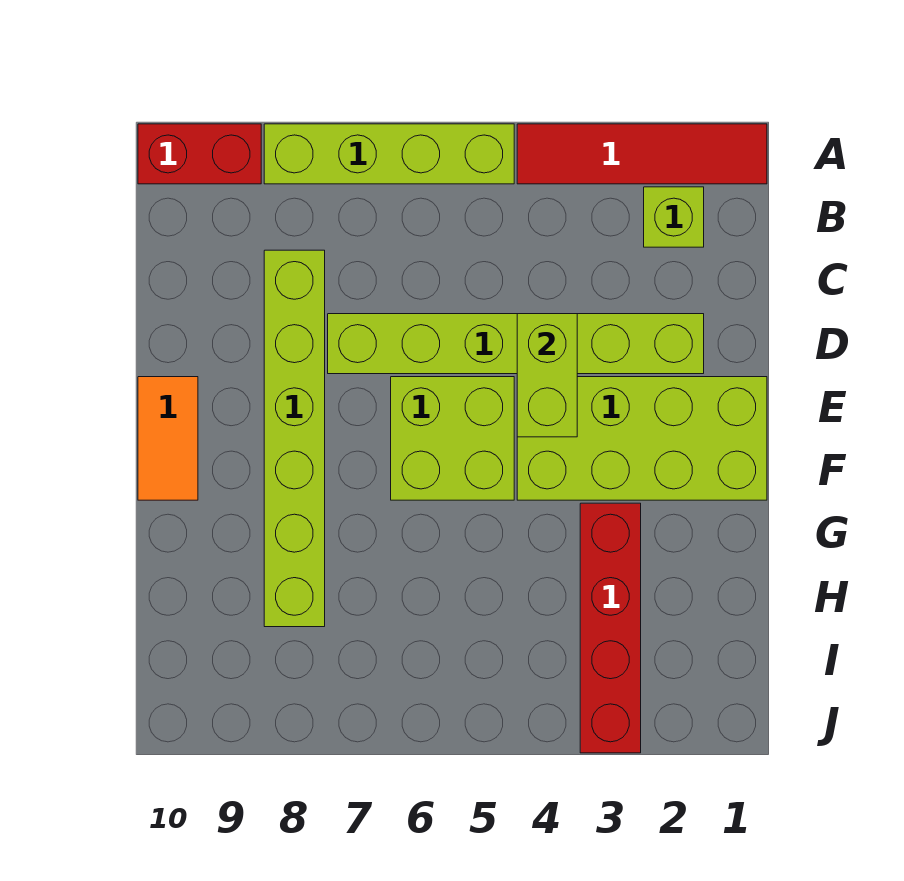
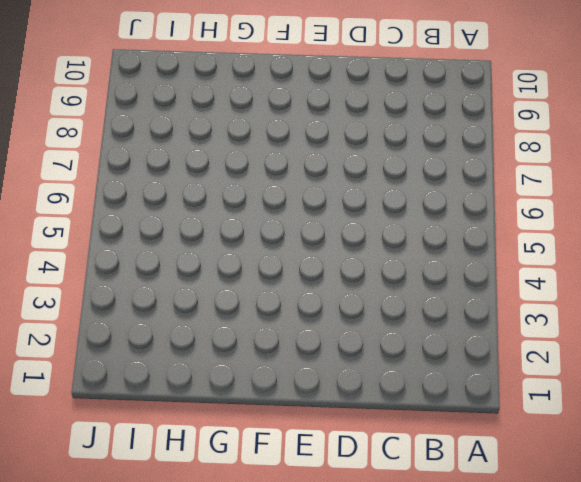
none -> red 1x4 tile [517,124,767,184]
none -> lime 1x4 brick [264,124,514,184]

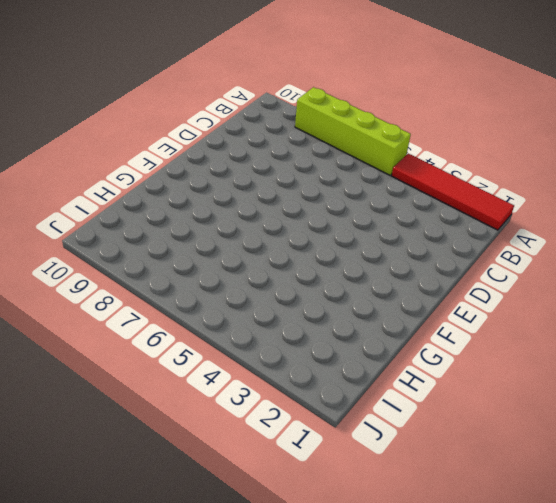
none -> red 1x2 brick [138,124,261,184]
none -> lime 1x1 brick [644,187,704,247]

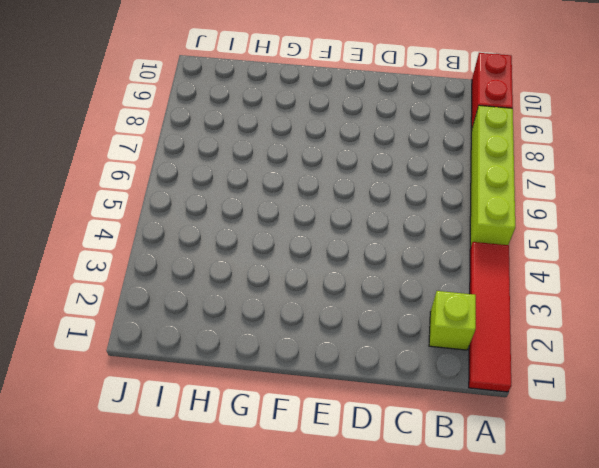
none -> lime 1x6 brick [264,250,325,627]
none -> lime 1x6 brick [328,314,704,374]

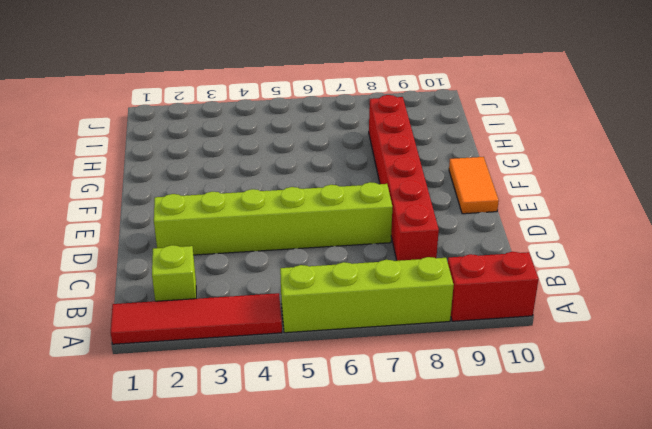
red 1x6 brick [369,95,439,261] -> lime 1x6 brick [264,250,325,627]
none -> lime 2x4 brick [517,377,767,500]
none -> lime 2x2 brick [391,377,514,500]

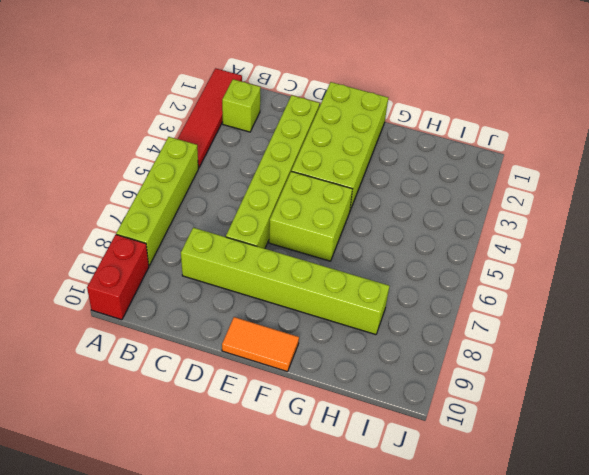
none -> red 1x4 brick [580,503,641,753]
none -> lime 1x2 brick [517,314,577,437]

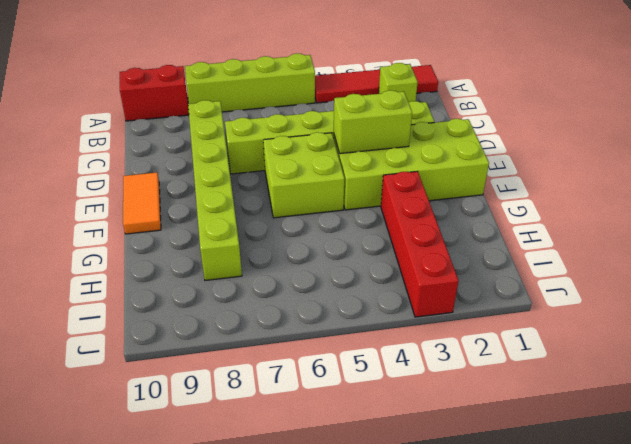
lime 1x2 brick [334,90,412,154] -> lime 1x2 brick turned to [517,314,577,437]

